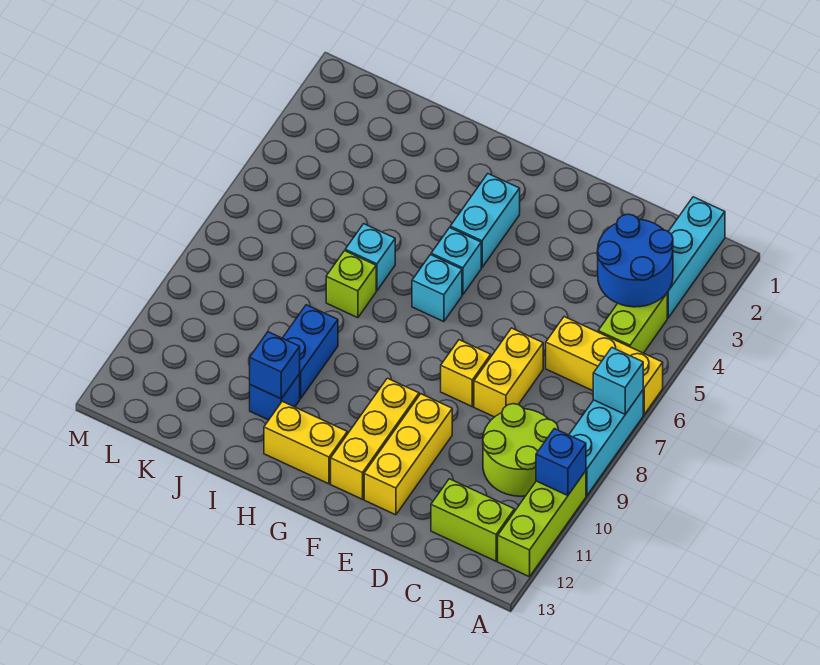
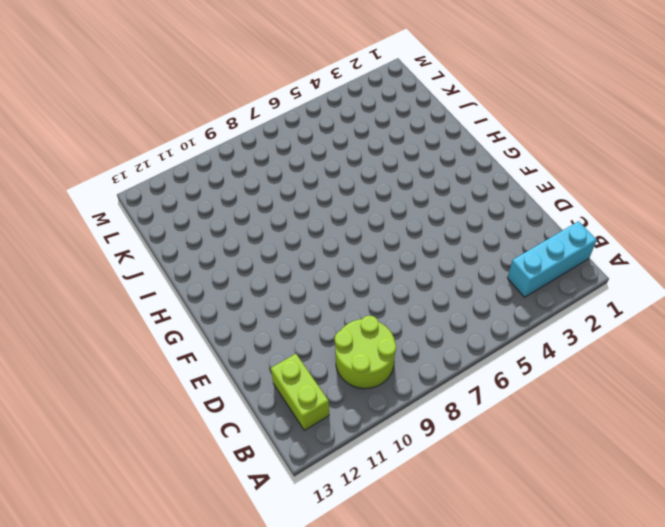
none -> yellow 1x3 brick [546,317,663,414]
none -> cyan 1x3 brick [569,390,643,496]
none -> lime 1x3 brick [498,471,586,577]

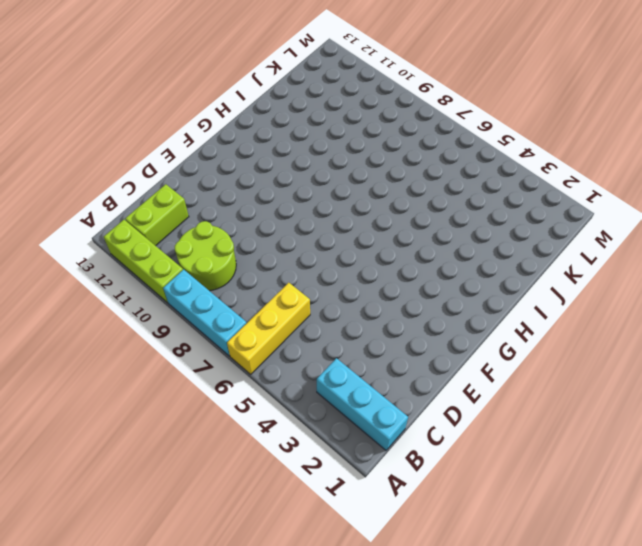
none -> lime 1x2 brick [598,293,667,353]
none -> yellow 1x2 brick [474,328,543,417]
none -> yellow 1x1 brick [441,340,491,407]

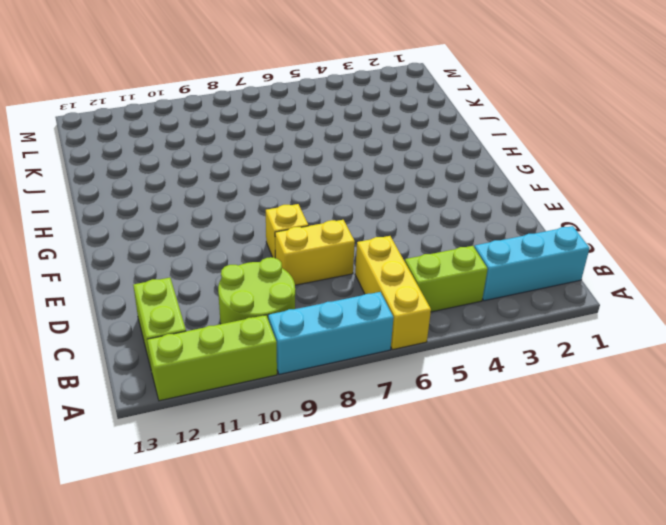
none -> yellow 1x3 brick [364,394,452,515]
none -> yellow 1x3 brick [331,378,419,499]
none -> cyan 1x2 brick [450,174,520,267]

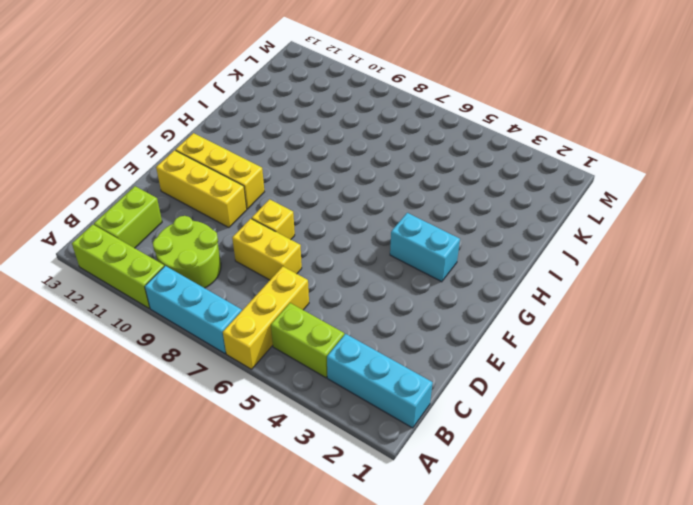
none -> cyan 1x1 brick [431,228,481,295]
none -> cyan 1x1 brick [412,255,462,322]
none -> yellow 1x2 brick [264,401,347,484]

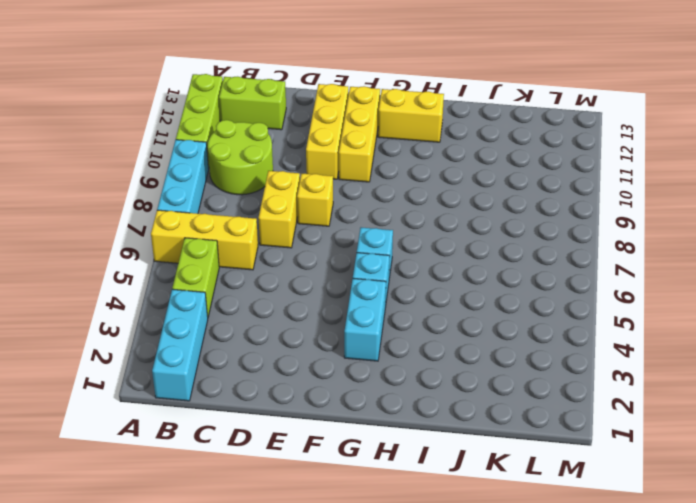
none -> cyan 1x1 brick [345,224,395,291]
none -> lime 1x1 brick [326,251,376,318]
none -> blue 1x2 brick [283,305,338,399]

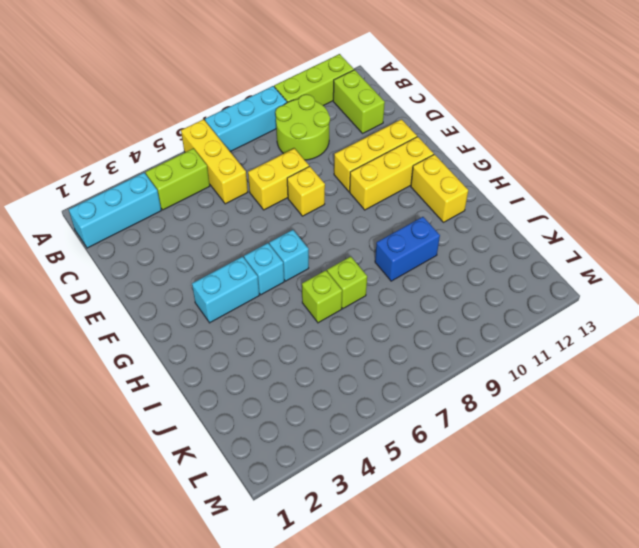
lime 1x1 brick [302,270,342,323] -> cyan 1x1 brick [345,224,395,291]
none -> blue 1x1 brick [250,374,300,420]
none -> cyan 1x1 brick [593,348,643,414]
none -> blue 1x1 brick [536,429,586,496]

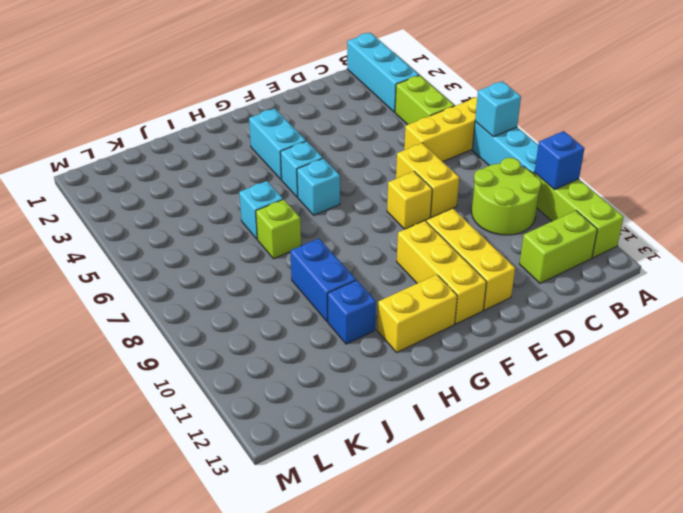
none -> blue 2x2 round brick [597,214,673,307]
none -> blue 1x1 brick [250,332,300,399]

